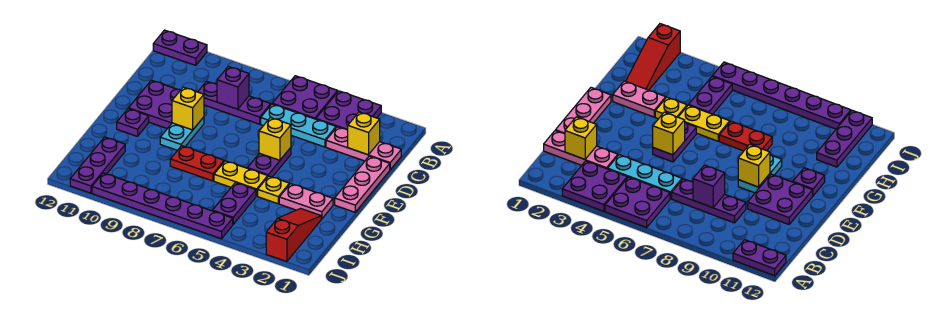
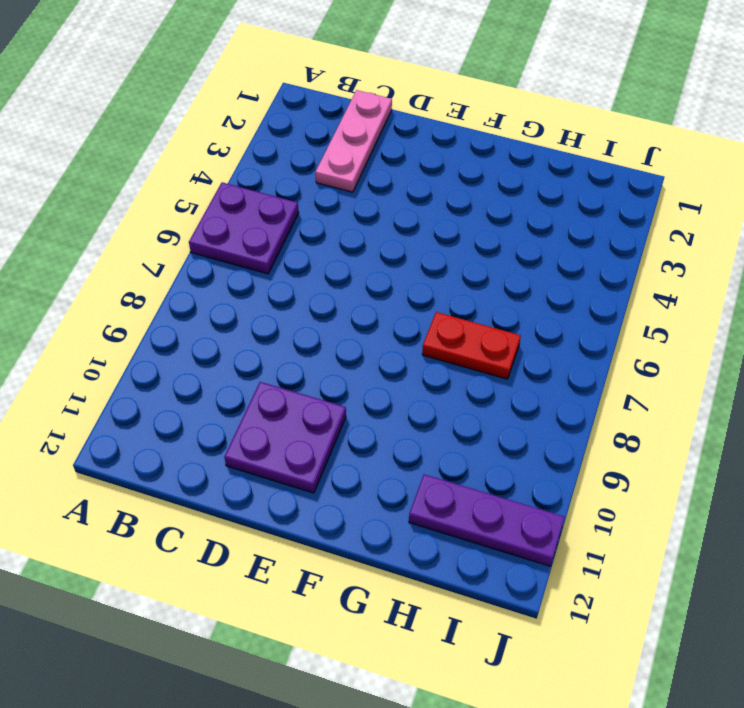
red 1x2 plate [422,312,521,379] -> red 1x2 plate turned to [170,146,224,181]
none -> purple 2x2 plate [316,91,381,130]
none -> purple 1x2 plate [153,30,207,66]
none -> cyan 1x3 plate [261,104,336,147]

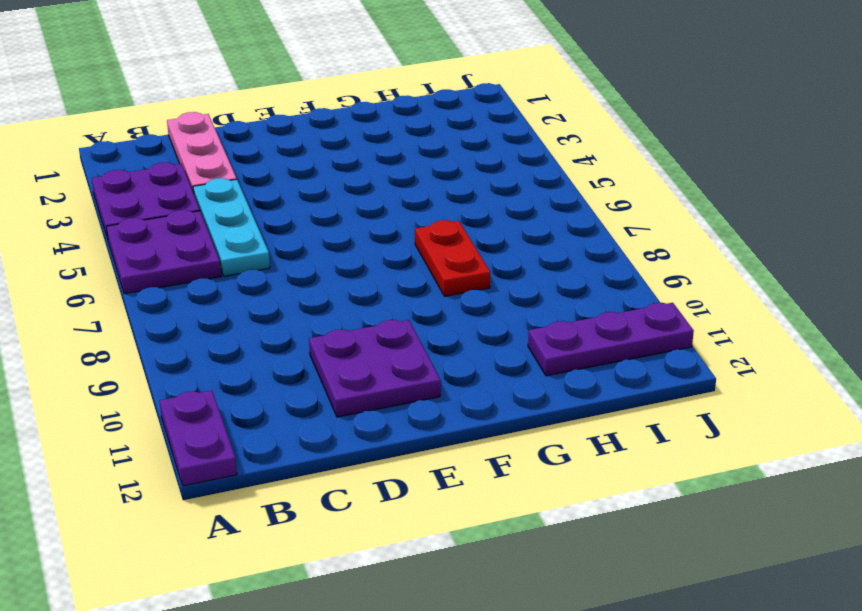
none -> purple 1x3 plate [198,81,271,124]
none -> pink 1x3 plate [335,156,390,212]
none -> purple 1x2 plate [247,148,291,177]

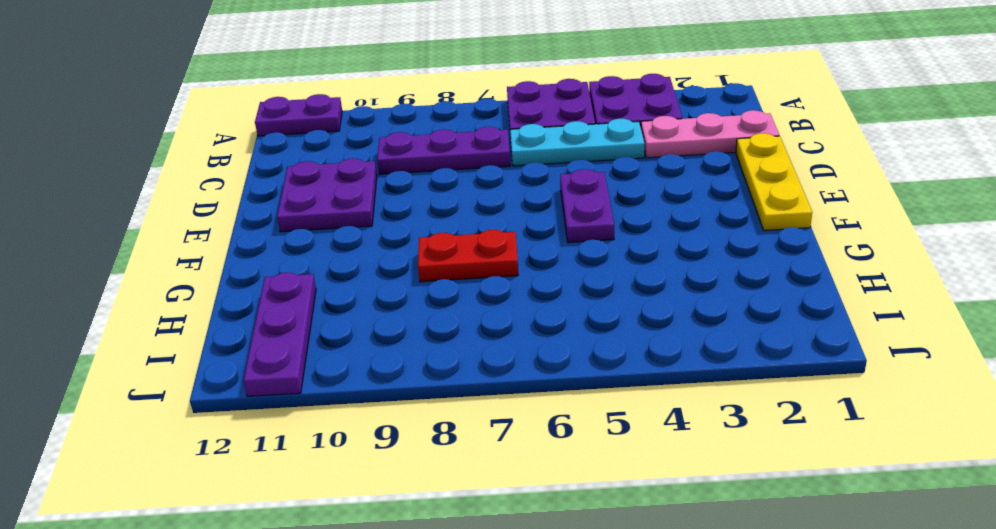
yellow 1x3 plate [736,133,812,231] -> pink 1x3 plate [335,156,390,212]
none -> cyan 1x2 plate [160,117,204,150]
none -> purple 1x1 plate [117,109,149,136]
none -> pink 1x2 plate [279,184,333,219]

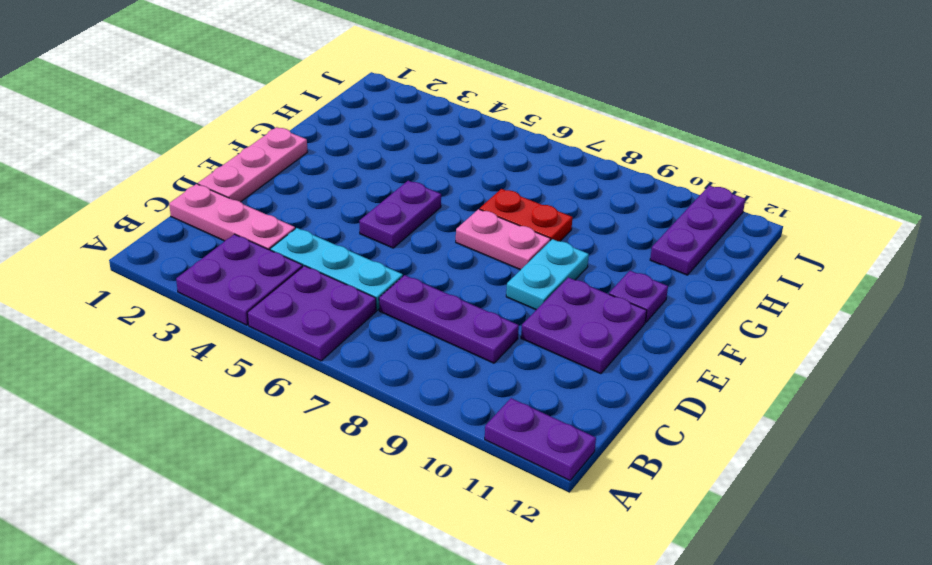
pink 1x2 plate [456,209,550,270] -> pink 1x2 plate moved to [279,184,333,219]
none -> yellow 1x1 plate [258,176,289,204]
none -> yellow 1x2 plate [214,161,268,196]
none -> red 1x3 slope [266,209,321,262]

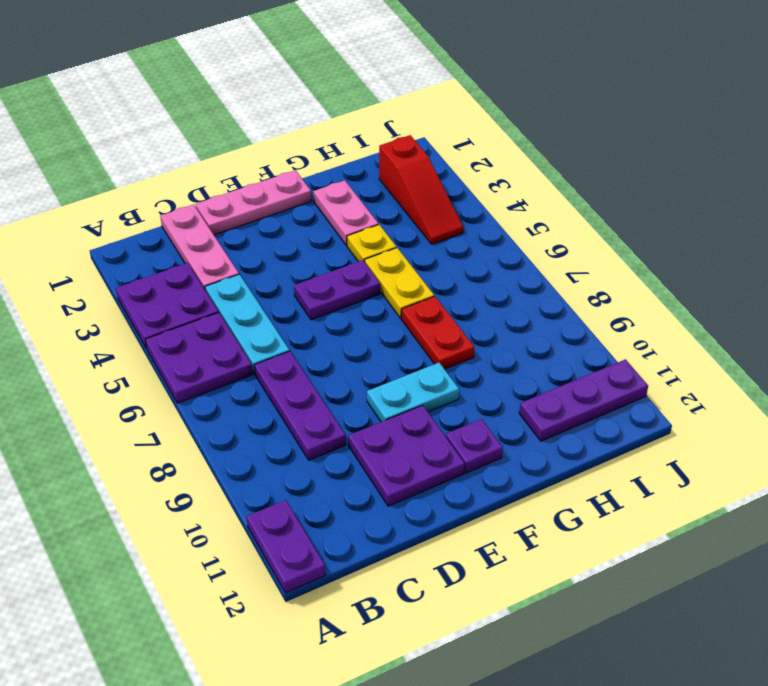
red 1x3 slope [379,135,463,244] -> red 1x3 slope turned to [266,209,321,262]
none -> purple 1x2 plate [213,183,256,224]
none -> purple 1x6 plate [92,173,233,239]
none -> yellow 1x1 brick [348,112,380,155]

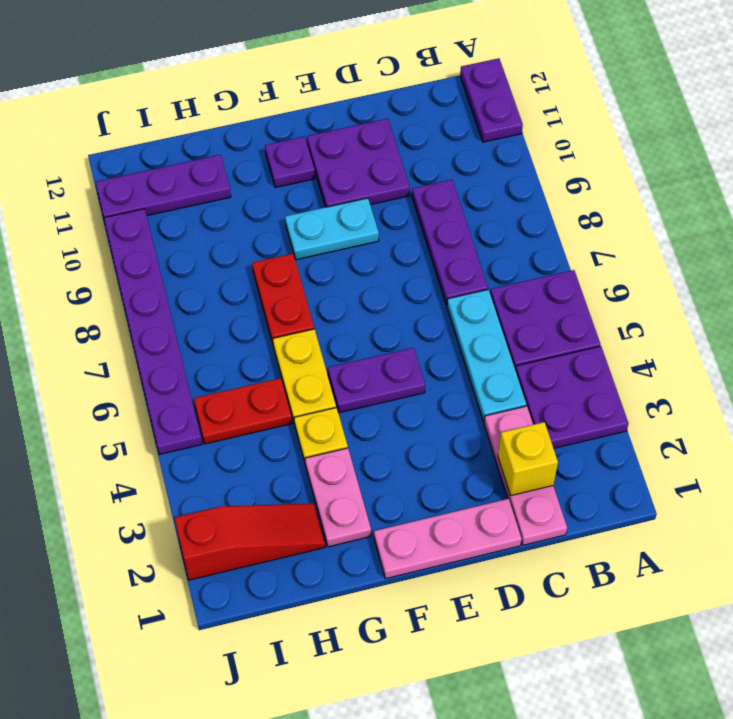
red 1x2 plate [194,378,292,444] -> purple 1x2 plate [213,183,256,224]
none -> purple 1x1 brick [217,66,249,109]
none -> yellow 1x1 brick [259,118,291,160]
none -> yellow 1x1 brick [172,87,204,130]

